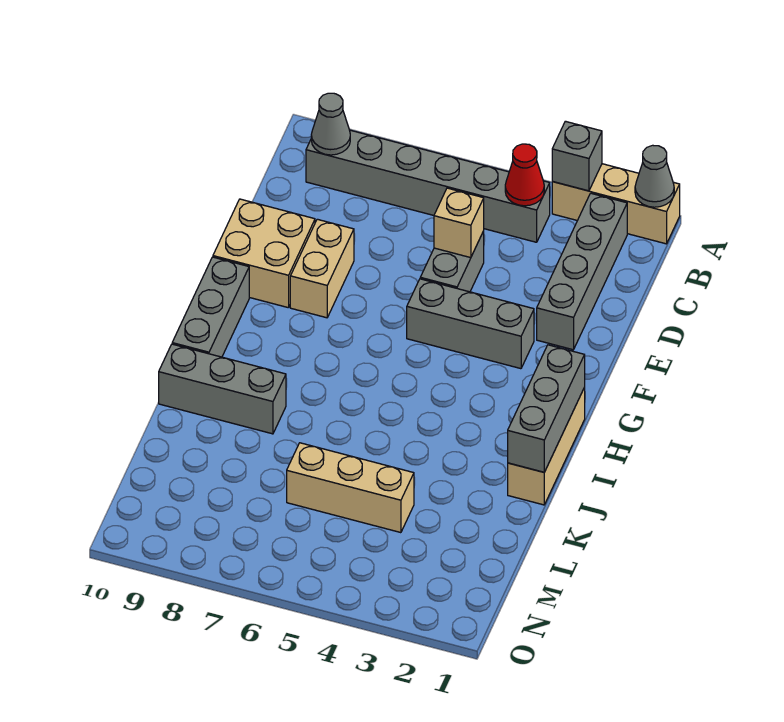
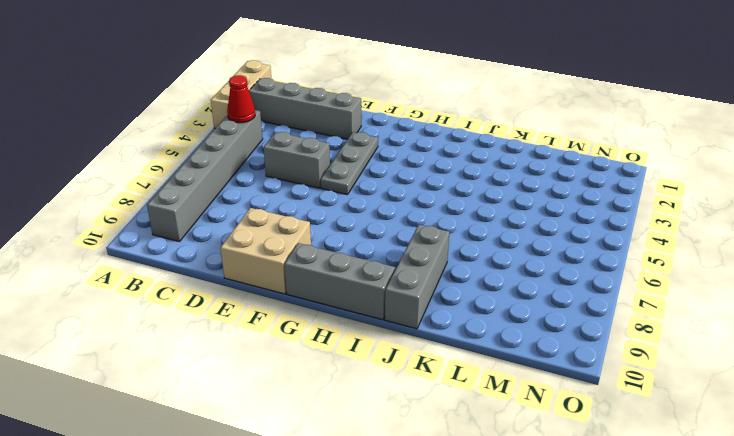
grey 1x3 plate [321,132,378,195] -> grey 1x3 brick [407,279,534,369]
none -> tan 1x2 brick [290,219,354,318]
none -> tan 1x3 brick [508,388,585,505]
none -> tan 1x3 brick [287,443,414,533]

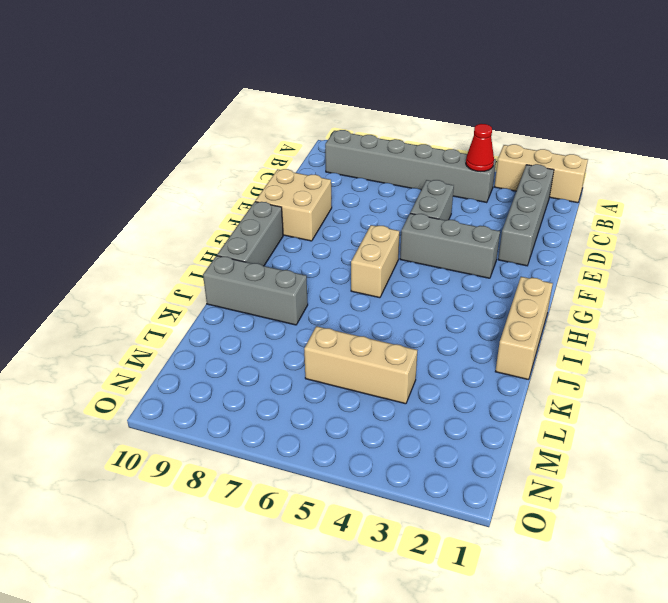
tan 1x2 brick [351,225,399,298] -> tan 1x2 brick moved to [290,219,354,318]
none -> grey 1x1 cone [635,145,674,207]
none -> grey 1x1 brick [552,121,602,191]
none -> grey 1x1 cone [311,93,350,155]

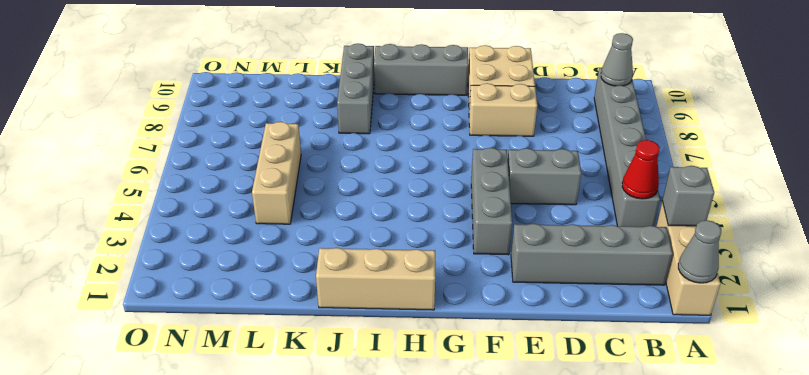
none -> tan 1x1 brick [434,188,484,258]
none -> grey 1x3 brick [508,345,585,472]

